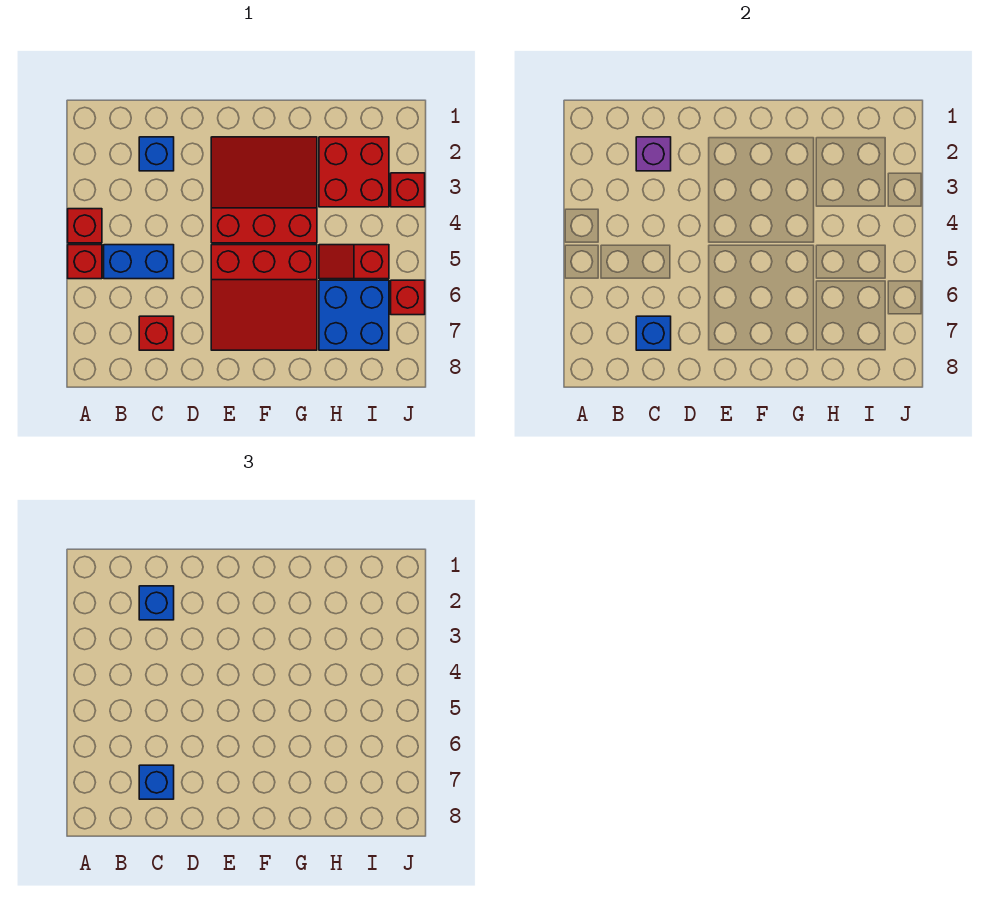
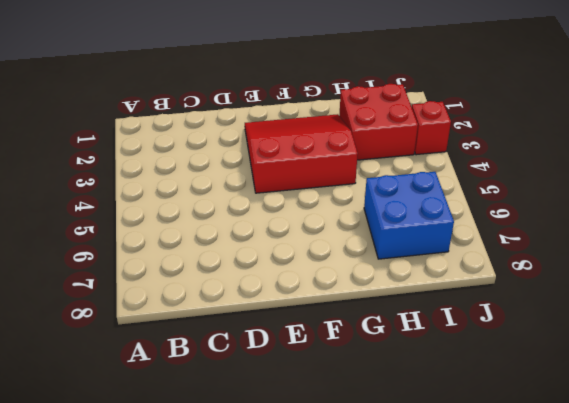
none -> red 1x1 brick [68,209,102,243]
none -> red 1x1 brick [68,245,102,279]
none -> blue 1x2 brick [104,245,174,279]

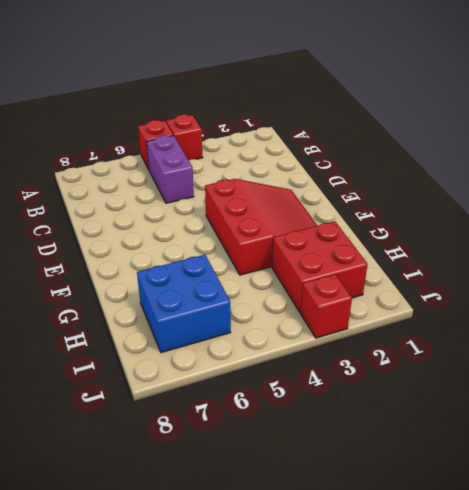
purple 1x2 brick [146,135,194,203] -> blue 1x2 brick [104,245,174,279]
none -> blue 1x1 brick [139,137,174,171]
none -> red 1x1 brick [139,316,174,350]
none -> red 3x3 slope [211,245,317,350]

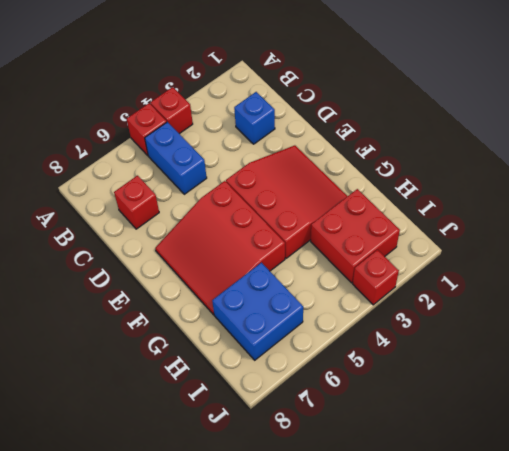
none -> red 1x2 slope [319,245,389,279]
none -> red 1x1 brick [391,280,425,315]
none -> purple 1x1 brick [636,137,671,171]

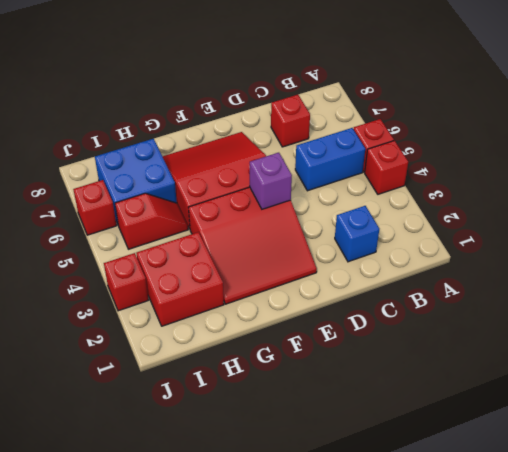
purple 1x1 brick [250,153,292,209] -> purple 1x1 brick moved to [636,137,671,171]
none -> blue 1x1 brick [636,316,671,350]
none -> blue 1x1 brick [139,586,174,620]
none -> blue 1x1 brick [139,765,174,799]

